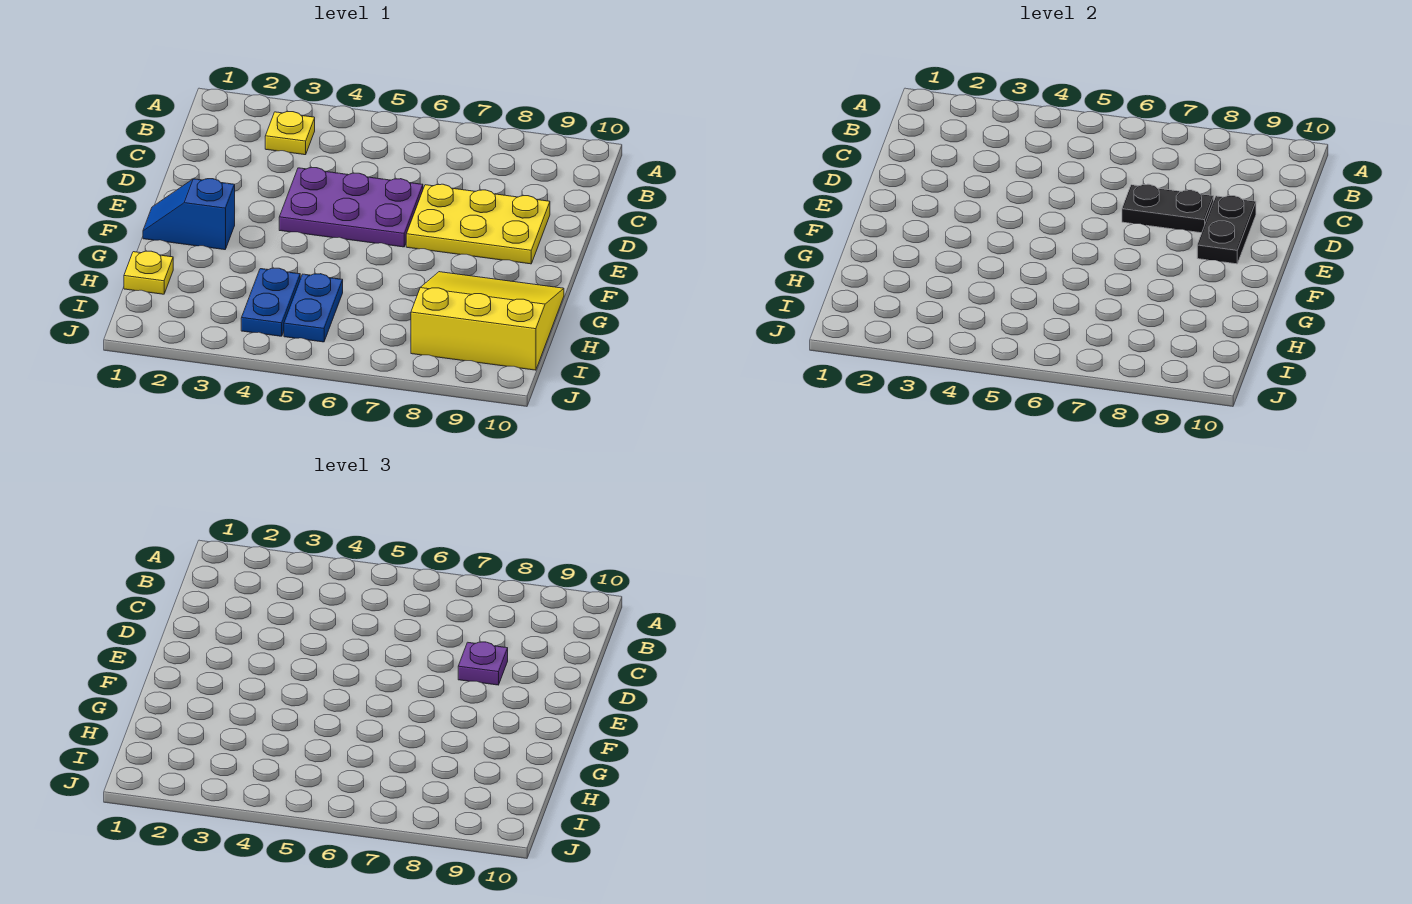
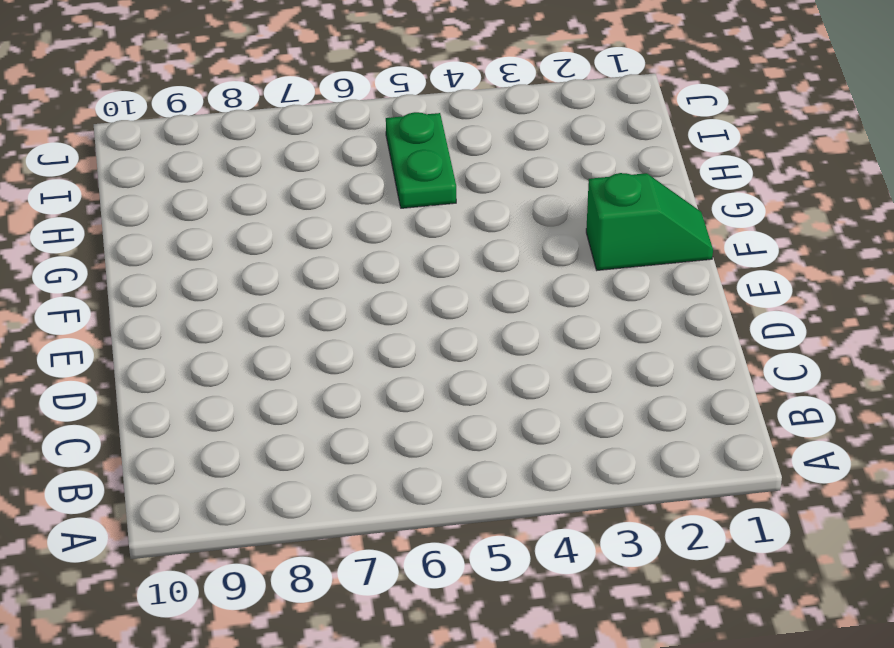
green 1x2 slope [586,173,713,270] -> blue 1x2 slope [143,179,235,250]
green 1x2 plate [386,112,456,208] -> blue 1x2 plate [284,274,343,342]
none -> yellow 1x1 plate [265,112,315,155]
none -> purple 2x3 plate [279,168,423,247]

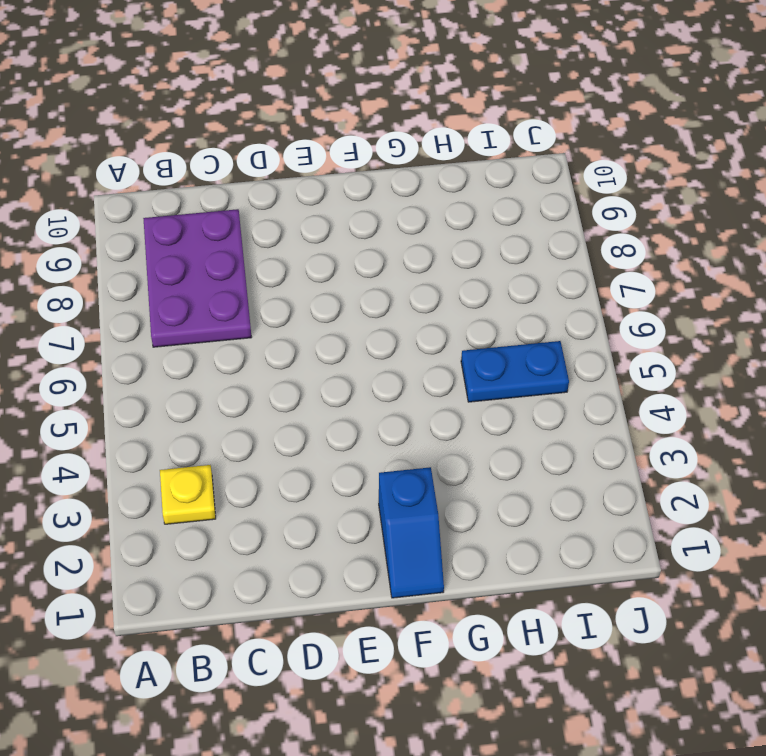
purple 2x3 plate [143,209,252,347] -> purple 2x3 plate moved to [279,168,423,247]
none -> yellow 2x3 plate [406,184,550,264]
none -> yellow 3x3 slope [411,272,564,370]

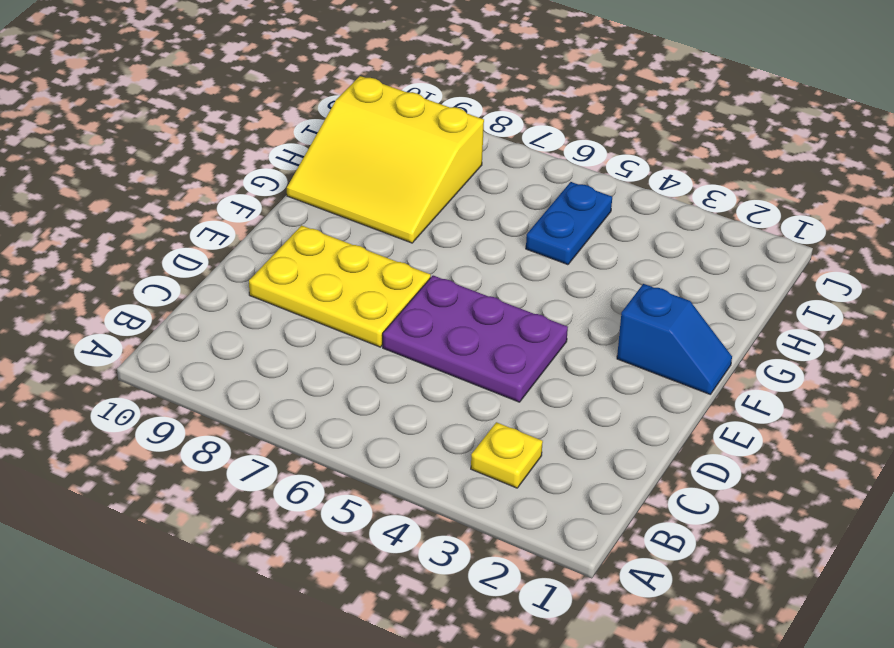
none -> yellow 1x1 plate [124,251,173,294]
none -> blue 1x2 plate [241,268,300,336]

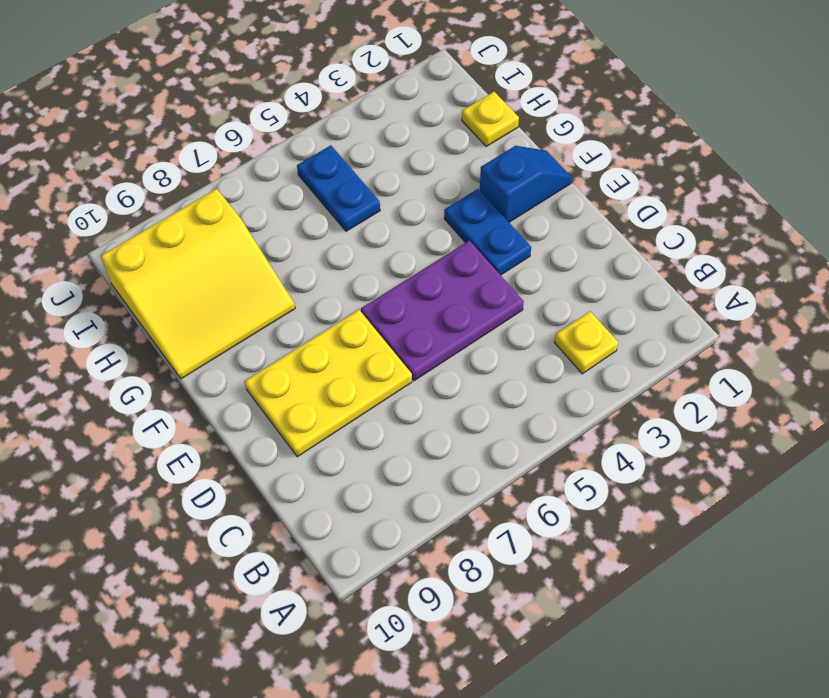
blue 1x2 plate [444,189,531,275] -> blue 1x2 plate moved to [241,268,300,336]
none -> black 1x2 plate [1122,184,1214,233]
none -> black 1x2 plate [1197,196,1256,264]

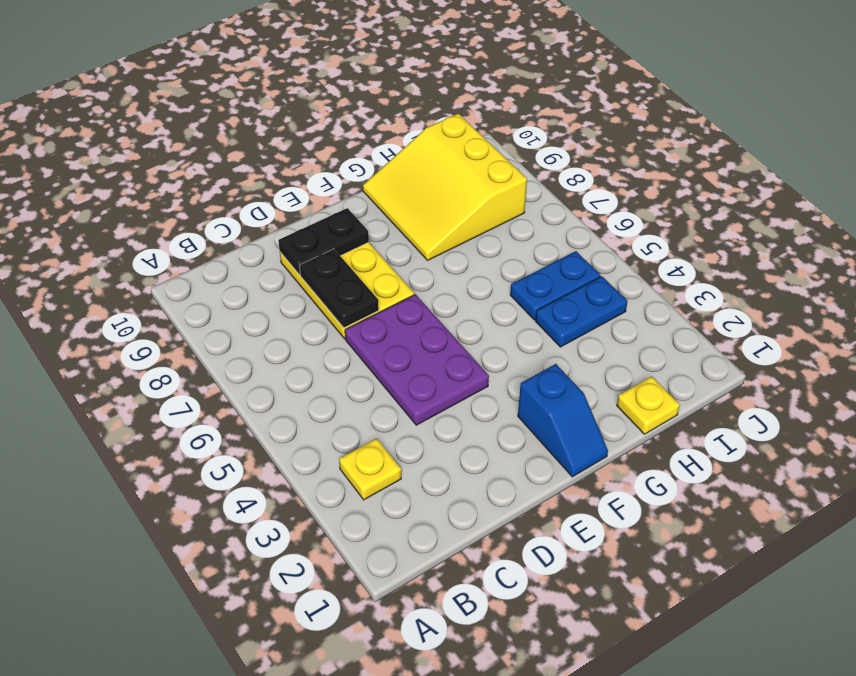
none -> purple 1x1 plate [458,642,508,685]

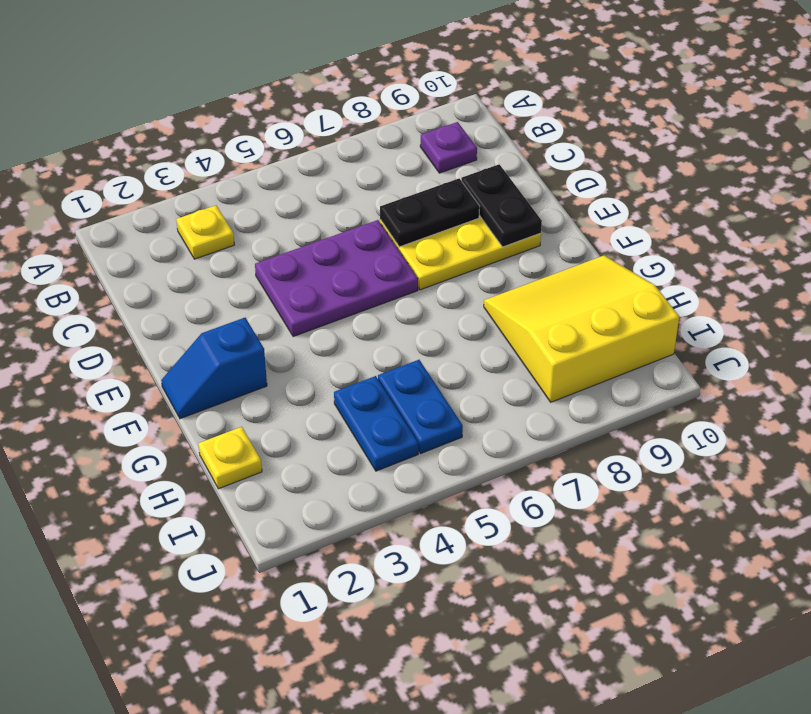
purple 1x1 plate [420,122,477,173] -> purple 1x1 plate moved to [458,642,508,685]

